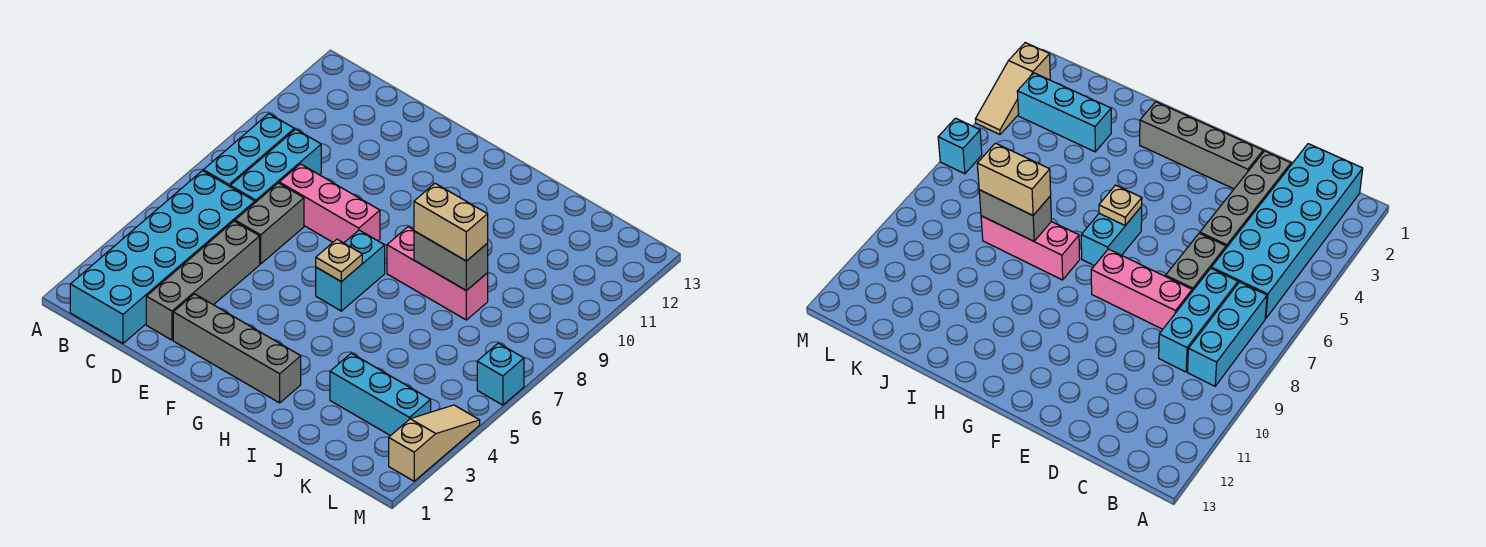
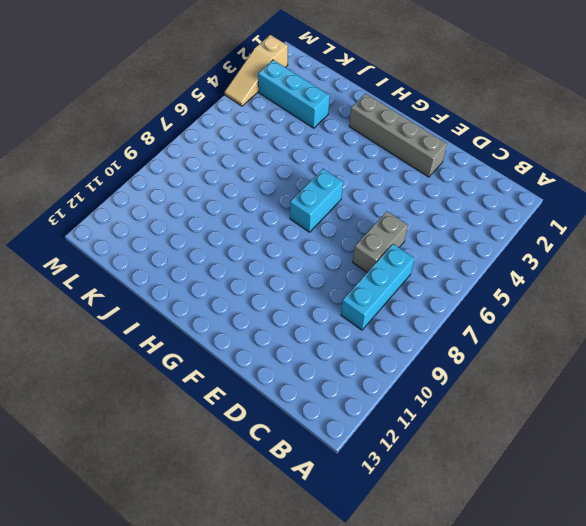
none -> cyan 2x6 brick [70,171,255,343]
none -> cyan 1x3 brick [203,114,294,186]
none -> grey 1x4 brick [146,221,260,340]

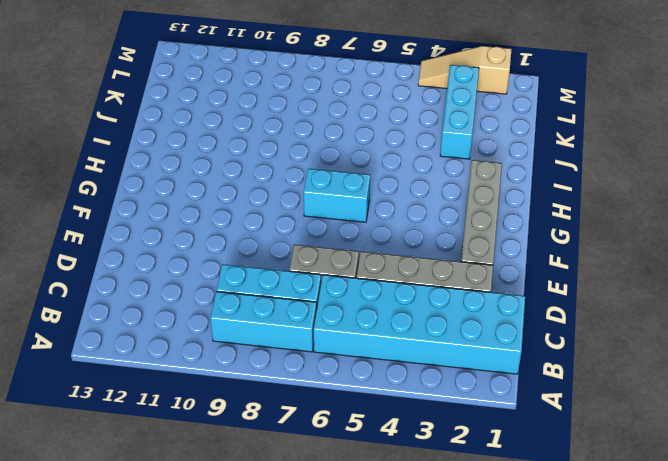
none -> pink 1x3 brick [279,164,380,243]
none -> pink 1x3 brick [387,227,488,320]
none -> cyan 1x1 brick [477,343,524,405]

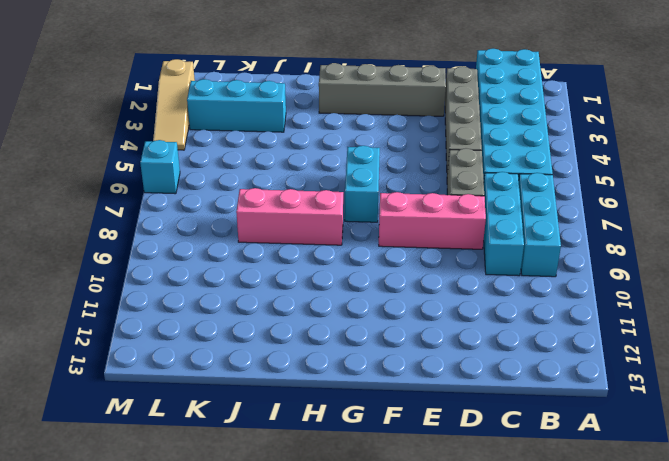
none -> tan 1x1 plate [316,239,362,282]
none -> grey 1x2 brick [414,231,488,291]
none -> tan 1x2 brick [414,183,488,261]

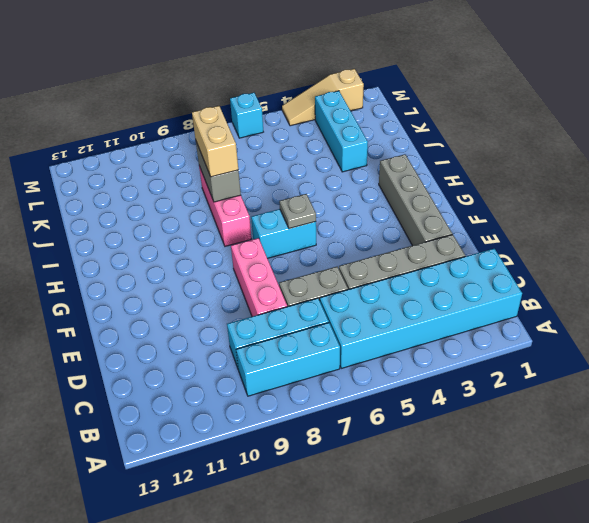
grey 1x1 plate [279,194,316,229] -> tan 1x1 plate [316,239,362,282]

